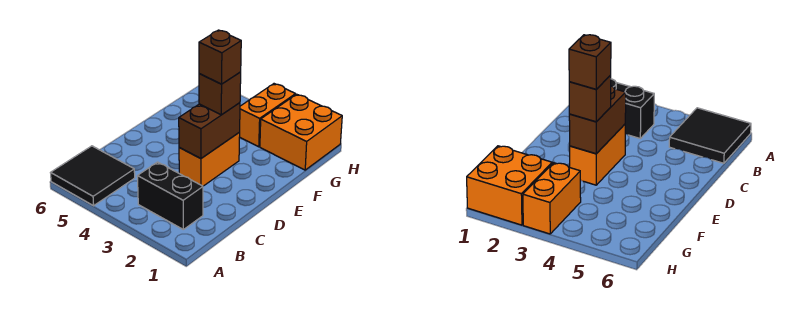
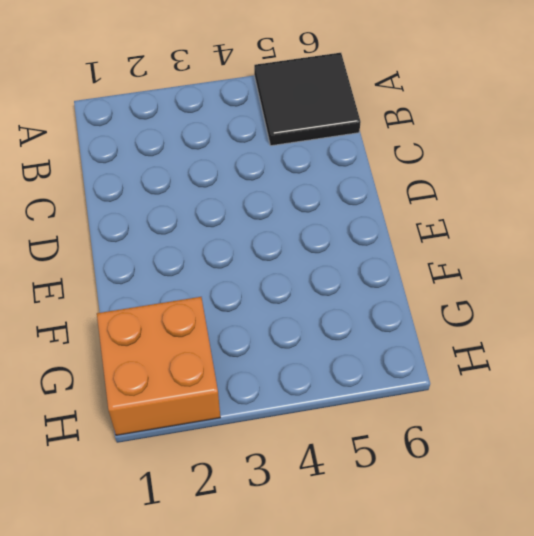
none -> black 1x2 brick [137,162,203,229]
none -> orange 1x2 brick [179,133,240,186]

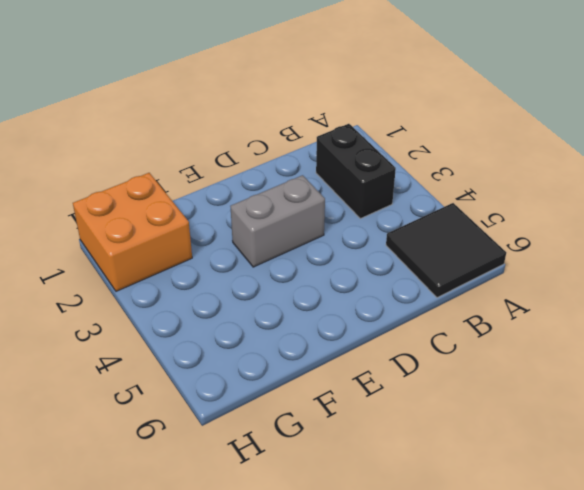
grey 1x2 brick [230,175,325,267] -> orange 1x2 brick [179,133,240,186]
none -> orange 1x2 brick [239,84,296,147]
none -> brown 1x2 brick [179,103,240,159]

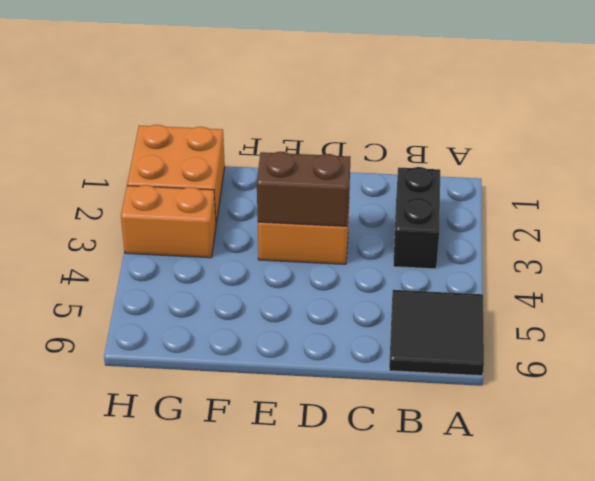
none -> brown 1x1 brick [199,72,241,115]
none -> brown 1x1 brick [199,30,241,84]

